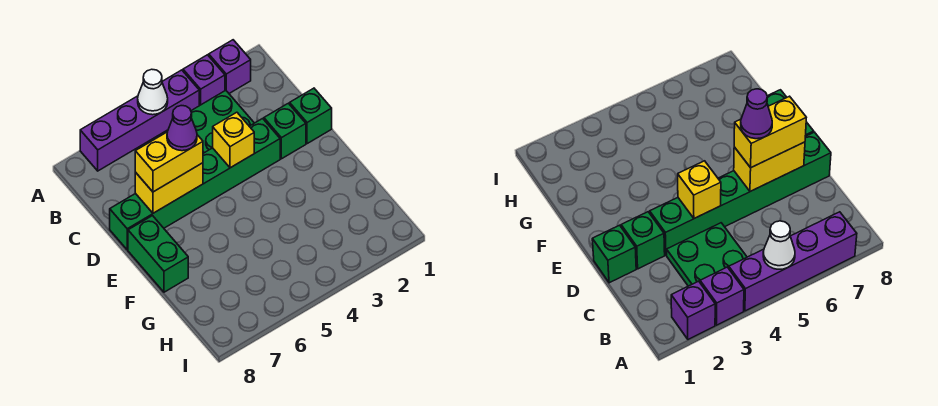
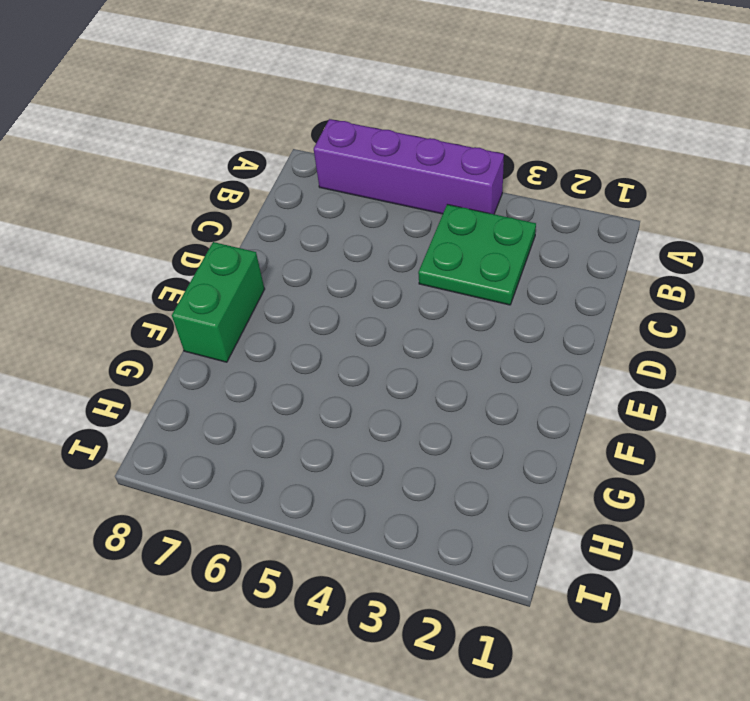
none -> purple 1x1 brick [209,40,251,93]
none -> purple 1x1 brick [183,55,225,106]
none -> green 1x1 brick [290,88,332,144]

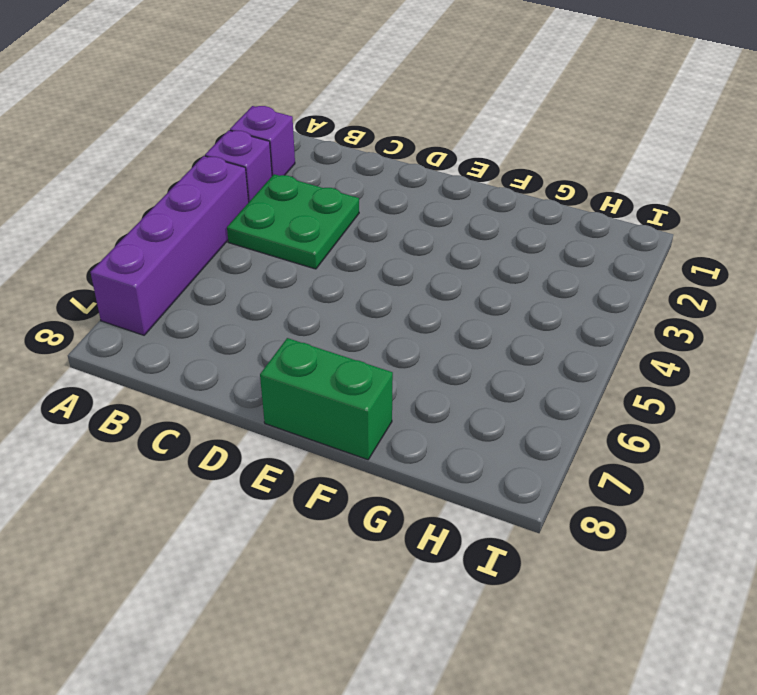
none -> green 1x1 brick [290,88,332,144]
none -> green 1x1 brick [264,103,306,159]
none -> green 1x6 brick [110,119,280,250]

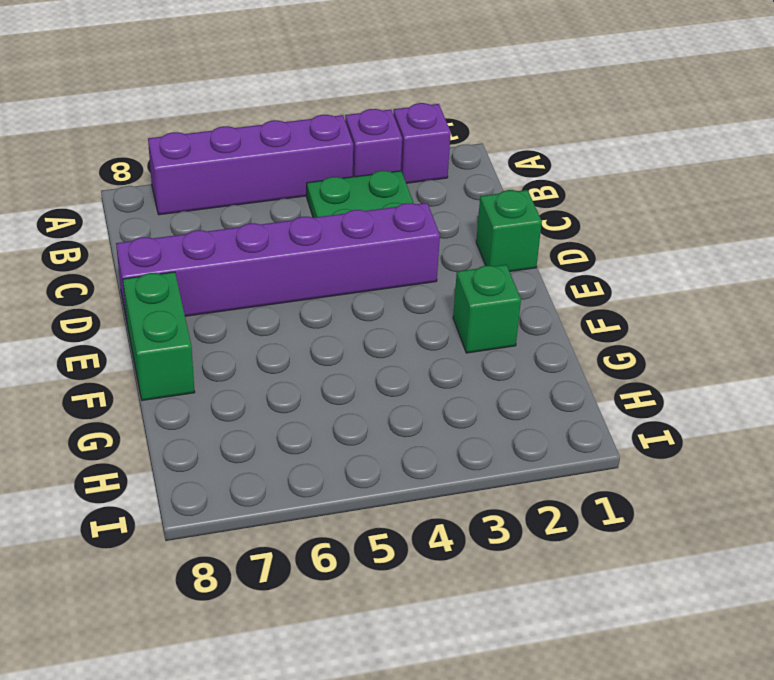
purple 1x6 brick [116,203,440,320] -> green 1x6 brick [110,119,280,250]
green 1x1 brick [453,265,521,353] -> green 1x1 brick moved to [264,103,306,159]
none -> white 1x1 cone [138,69,168,115]
none -> yellow 1x1 brick [213,112,254,168]
none -> yellow 1x2 brick [135,163,203,213]

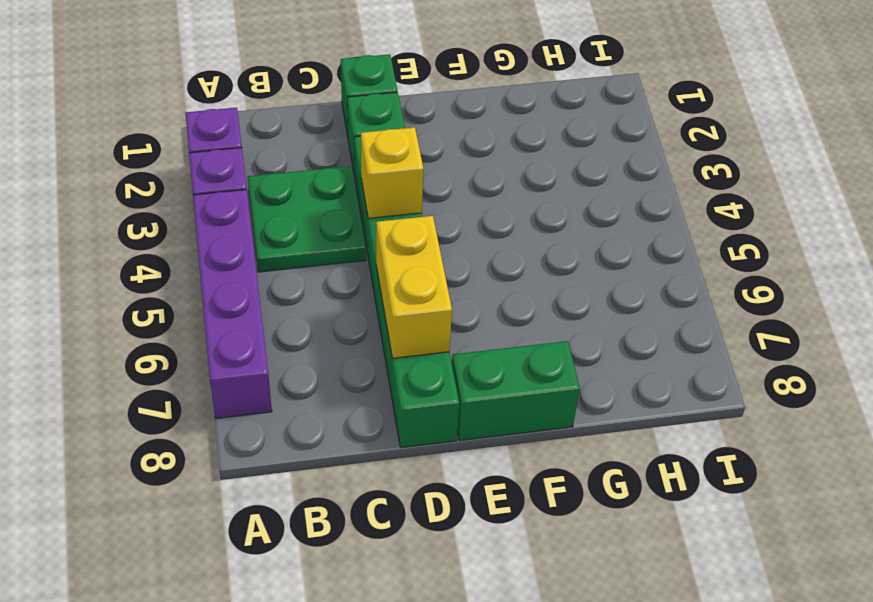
none -> white 1x1 cone [138,69,168,115]
none -> yellow 1x2 brick [135,132,203,192]
none -> purple 1x1 cone [167,106,197,151]

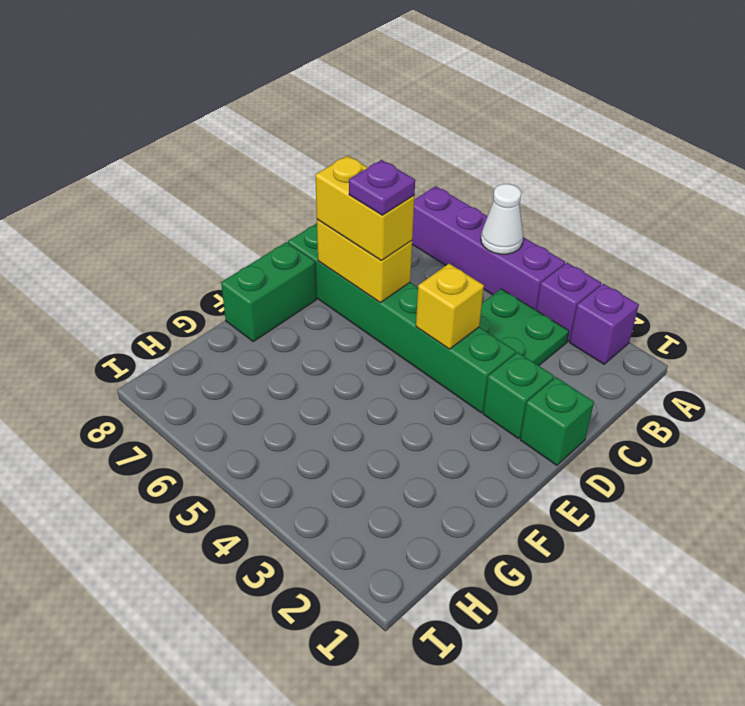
purple 1x1 plate [349,160,415,215] -> purple 1x1 cone [167,106,197,151]

